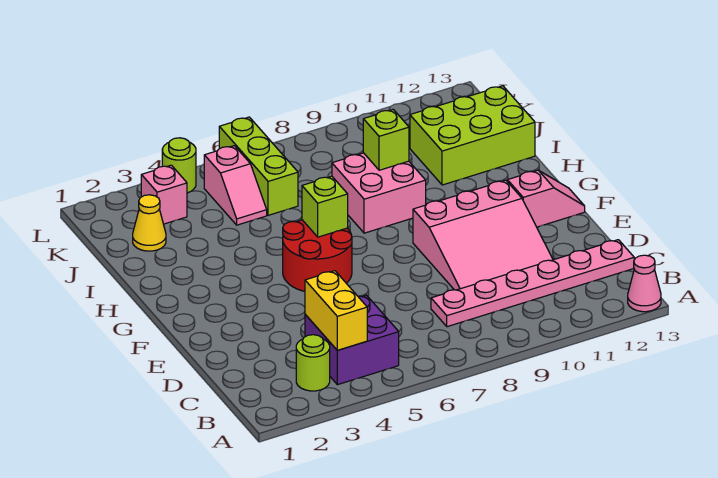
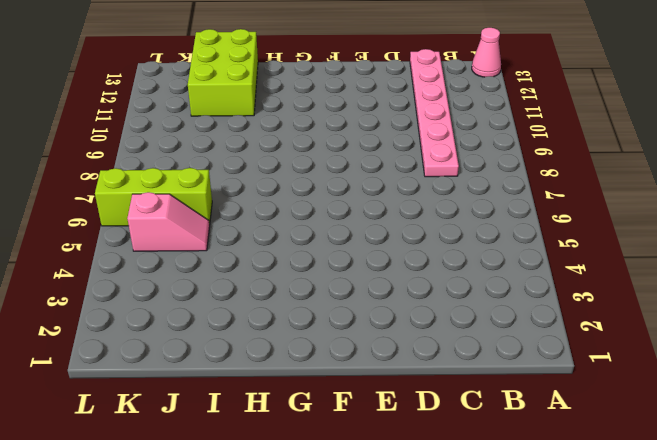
none -> lime 1x1 round brick [296,335,330,391]
none -> purple 2x2 brick [305,295,399,385]
none -> pink 3x3 slope [413,180,553,290]

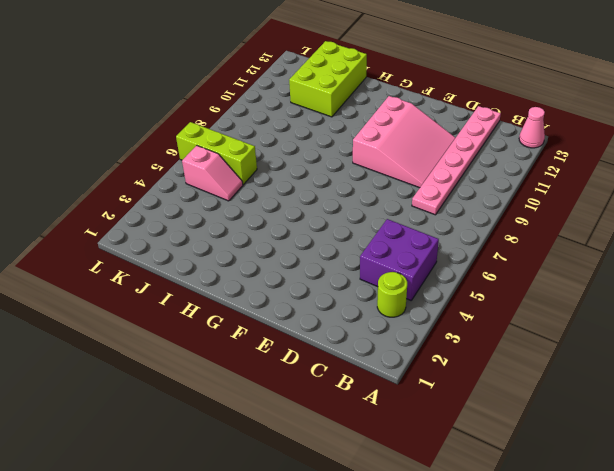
none -> red 2x2 round brick [283,220,352,291]
none -> pink 1x2 slope [507,170,585,227]
none -> pink 2x2 brick [332,153,426,233]

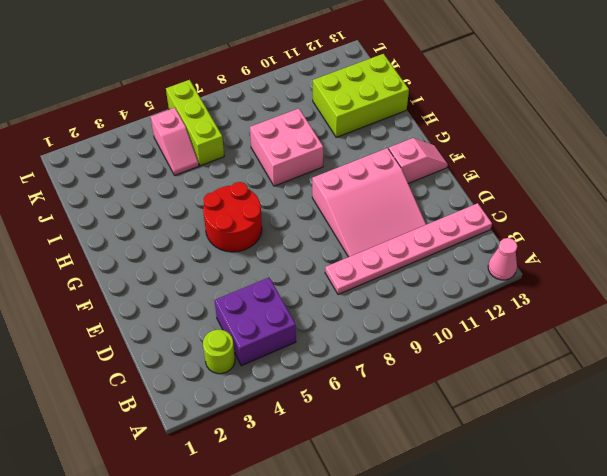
none -> yellow 1x1 cone [133,195,166,251]
none -> pink 1x1 brick [141,165,187,224]
none -> lime 1x1 round brick [162,138,196,193]

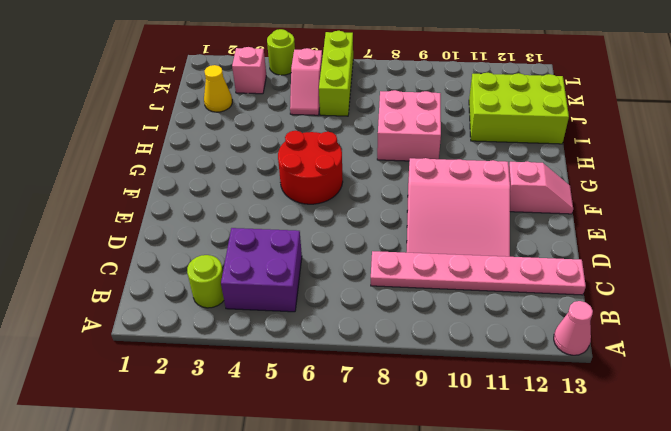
none -> yellow 1x2 brick [305,271,367,350]
none -> lime 1x1 brick [302,176,348,237]
none -> lime 1x1 brick [363,109,409,170]

